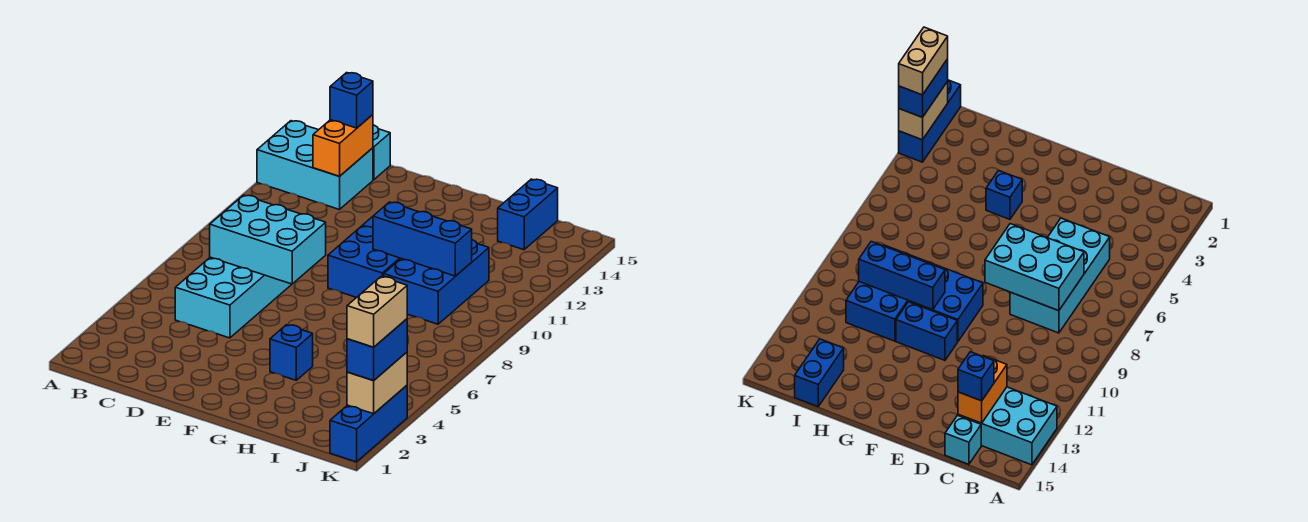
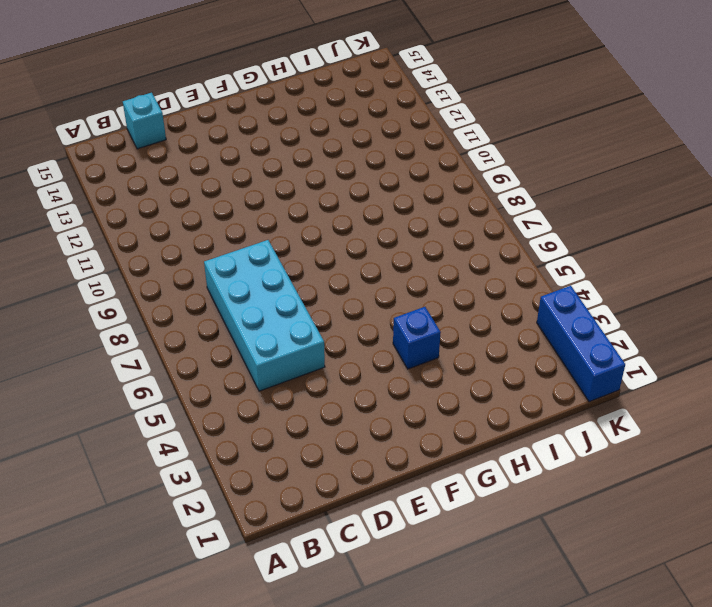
none -> cyan 2x3 brick [257,121,373,210]
none -> blue 2x2 brick [328,226,401,298]
none -> blue 1x2 brick [896,302,957,360]

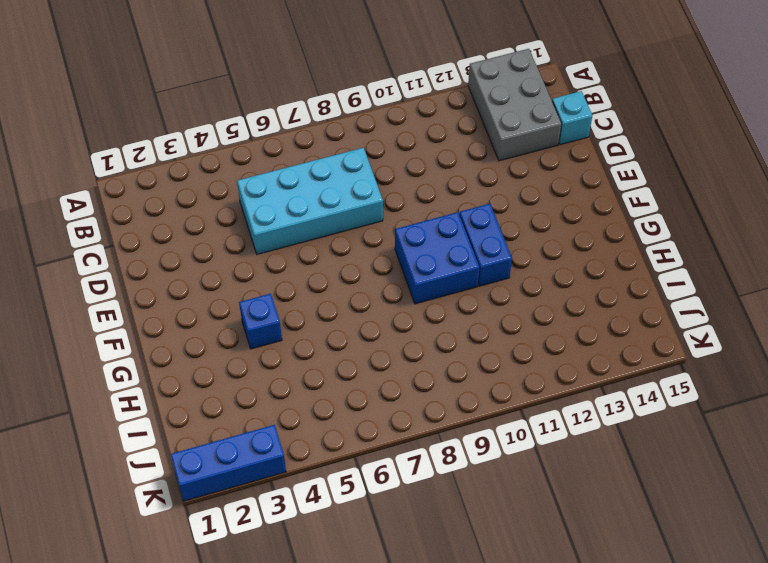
grey 2x3 brick [468,49,562,161] -> cyan 2x3 brick [257,121,373,210]
none -> blue 2x3 brick [384,240,489,324]
none -> blue 1x2 brick [498,179,558,250]
none -> cyan 2x3 brick [210,195,326,284]

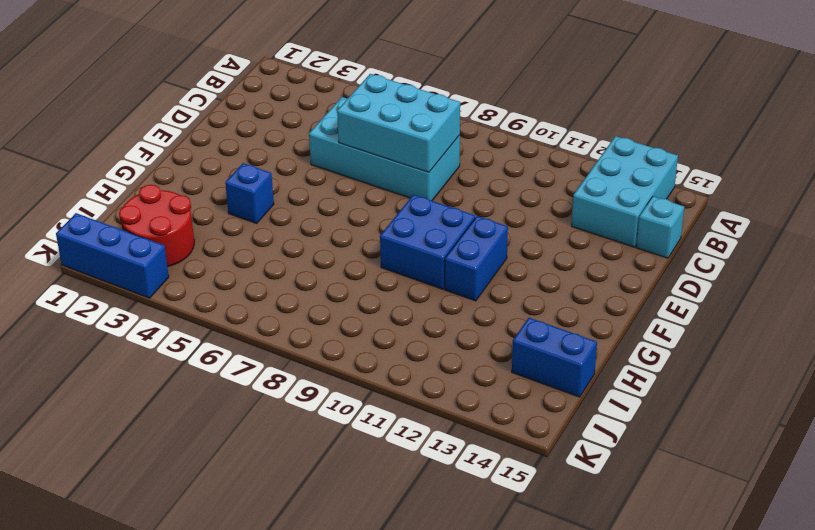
cyan 2x3 brick [337,74,460,172] -> cyan 2x3 brick turned to [210,195,326,284]
red 2x2 round brick [119,185,194,267] -> none
none -> blue 2x3 brick [384,240,489,324]
none -> orange 1x2 brick [313,115,373,176]
none -> blue 1x3 brick [373,202,472,276]

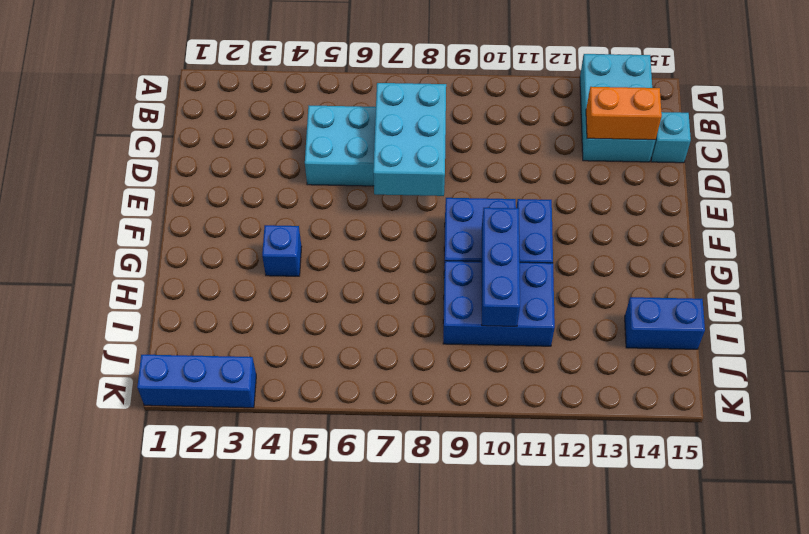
none -> tan 1x2 brick [347,352,407,414]
none -> blue 1x1 brick [330,73,373,128]
none -> blue 1x2 brick [347,319,407,381]

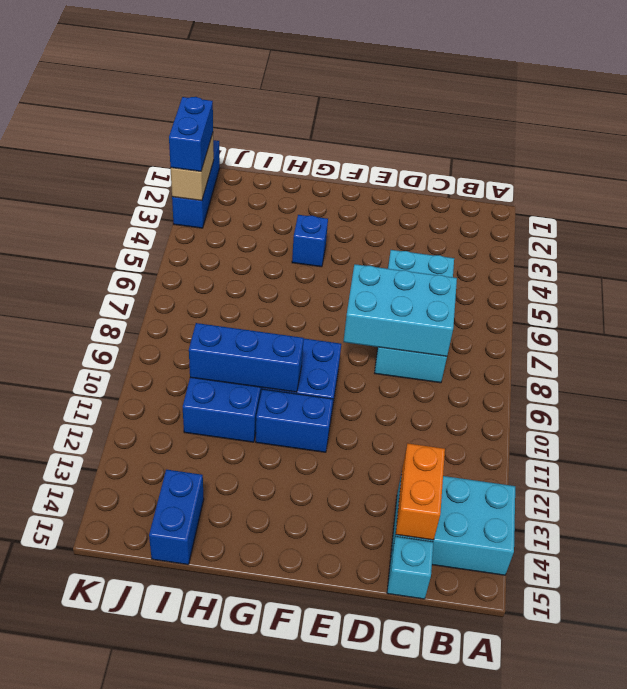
none -> blue 1x1 brick [330,73,373,128]
none -> tan 1x2 brick [347,277,407,347]

